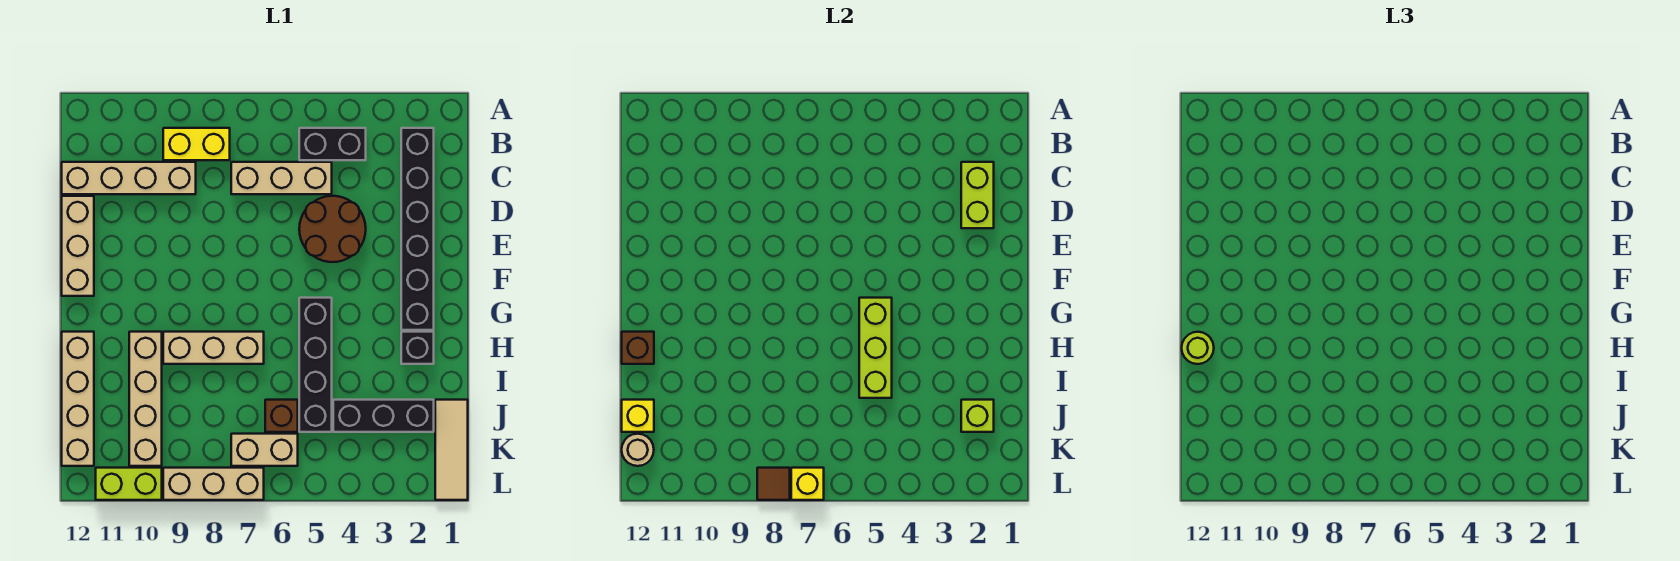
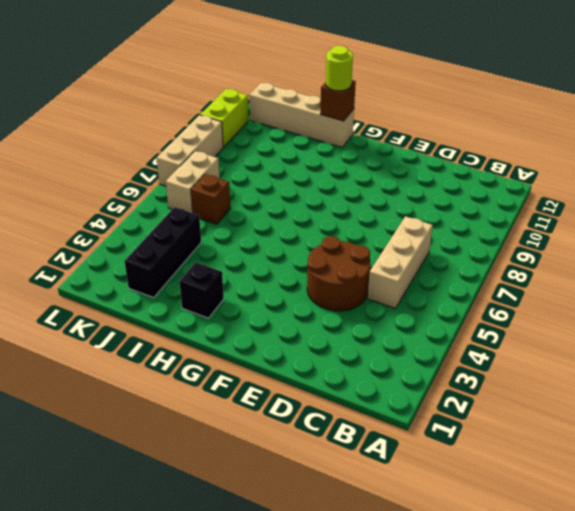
none -> black 1x6 brick [401,128,434,330]
none -> black 1x2 brick [299,128,366,160]
none -> yellow 1x2 brick [163,128,230,160]

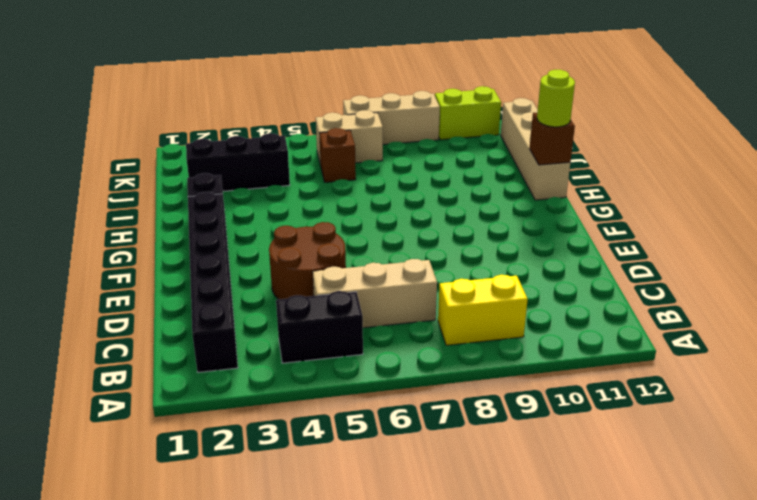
none -> tan 1x4 brick [62,162,196,194]
none -> tan 1x3 brick [62,196,94,296]
none -> black 1x4 brick [299,298,332,432]

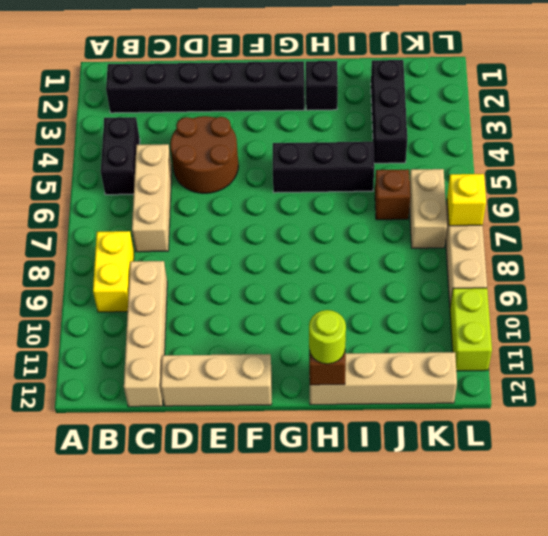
black 1x3 brick [273,142,374,193] -> black 1x4 brick [299,298,332,432]
none -> tan 1x3 brick [163,332,264,364]
none -> tan 1x4 brick [129,332,162,466]
none -> tan 1x3 tile [435,400,468,500]

